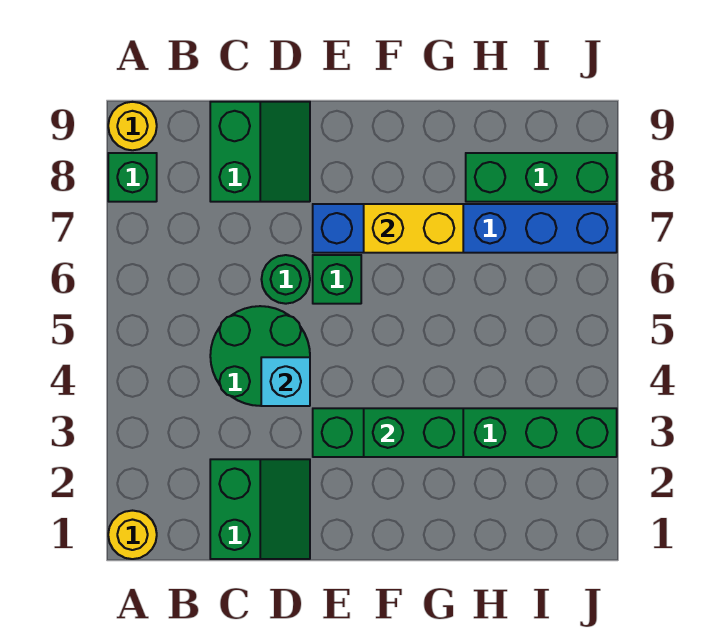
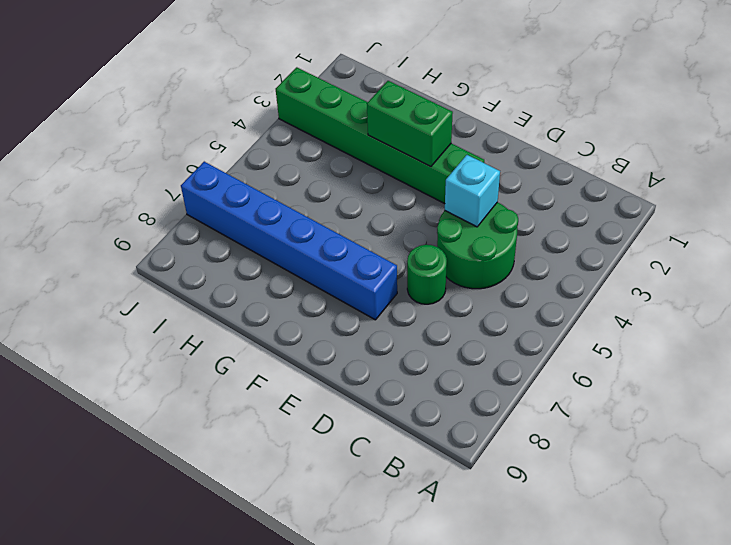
none -> yellow 1x1 round brick [108,511,157,559]
none -> green 1x1 brick [108,153,157,202]
none -> yellow 1x1 round brick [108,102,157,150]

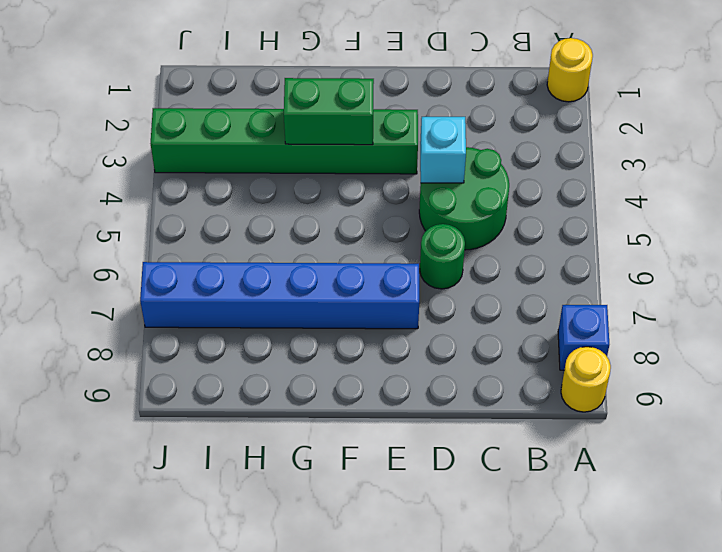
blue 1x1 brick [558,305,609,370] -> green 1x1 brick [108,153,157,202]
none -> green 2x2 slope [210,459,310,559]
none -> green 2x2 slope [210,102,310,202]
none -> green 1x1 brick [313,255,361,304]

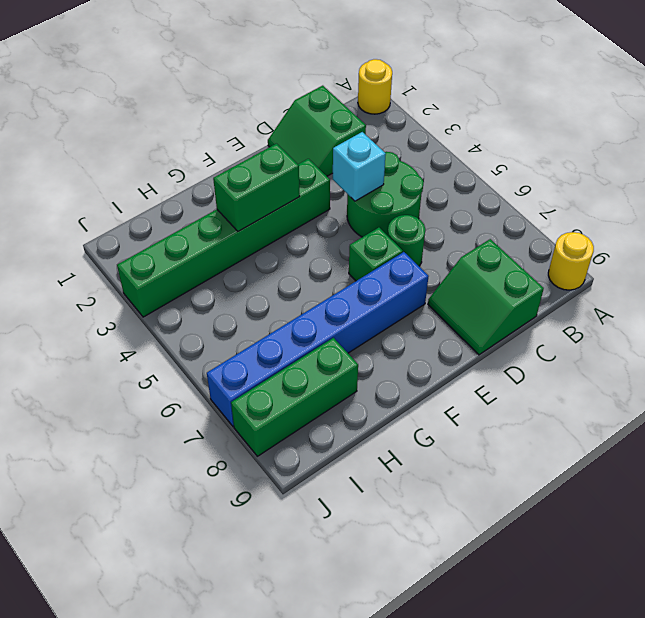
none -> green 1x1 brick [108,153,157,202]
none -> yellow 1x2 brick [364,204,463,253]

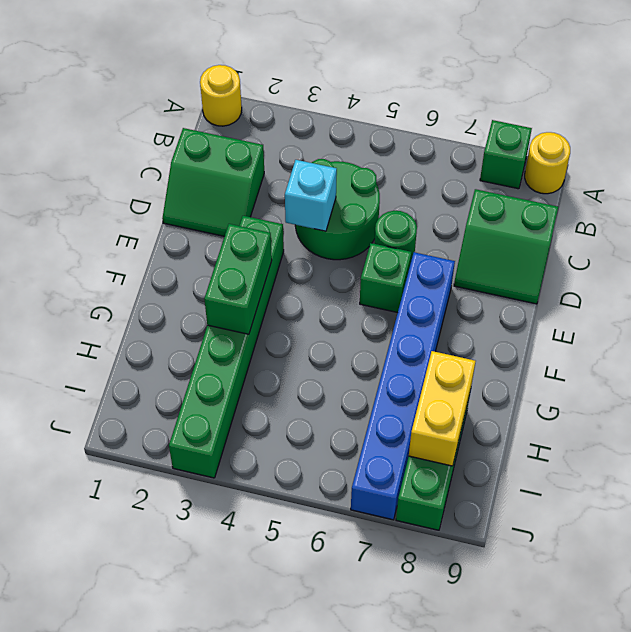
yellow 1x2 brick [409,351,476,466] -> yellow 1x2 brick moved to [364,204,463,253]

